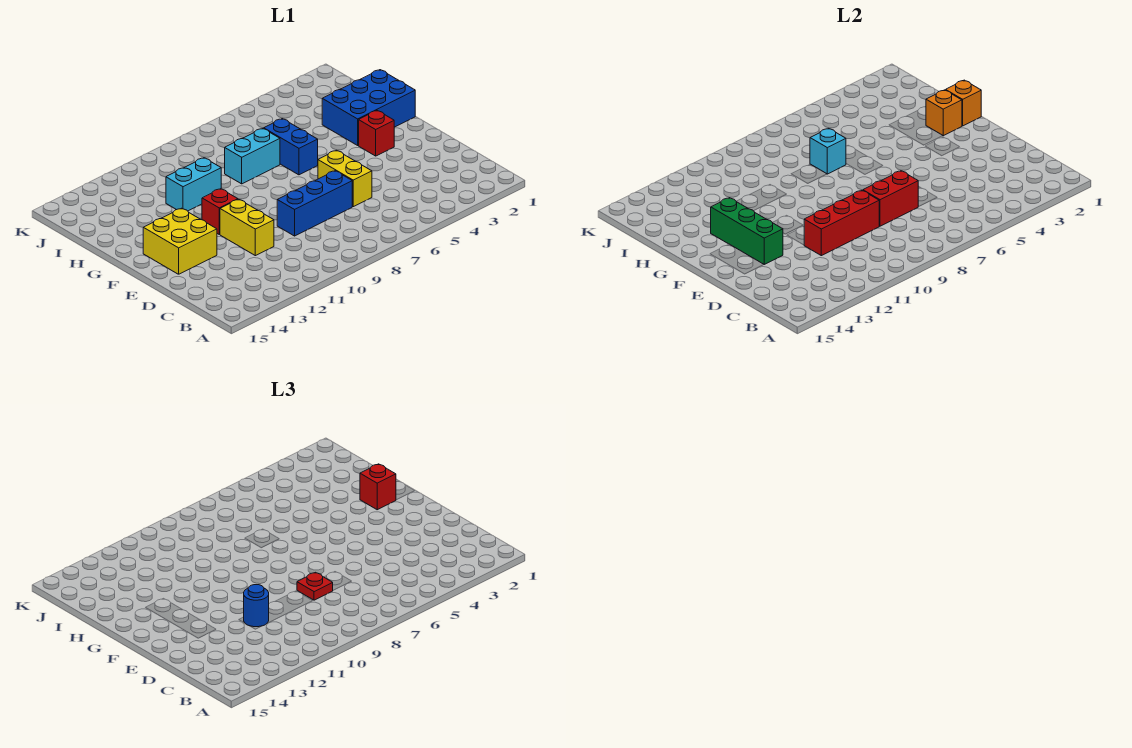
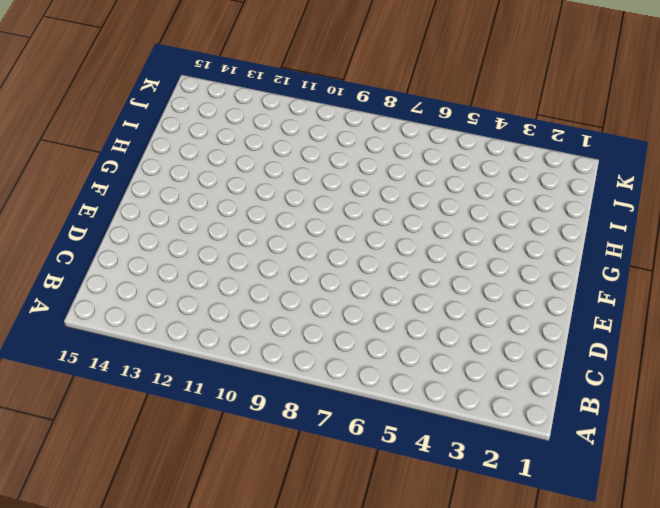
none -> yellow 1x2 brick [318,150,372,207]
none -> blue 1x3 brick [277,171,352,236]
none -> yellow 1x2 brick [220,199,274,256]

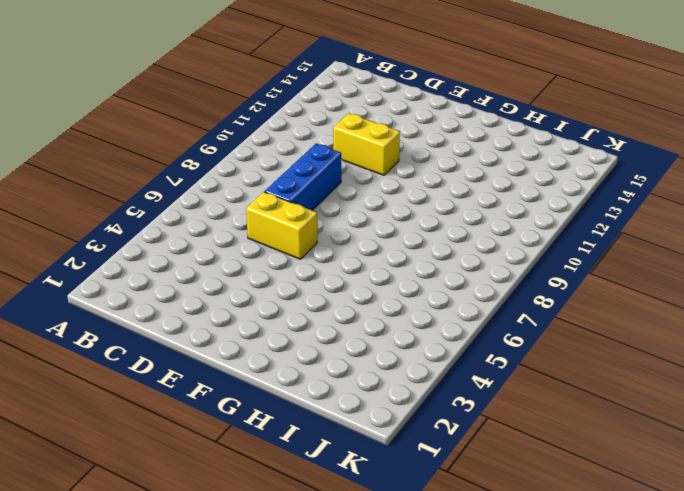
none -> yellow 2x2 brick [143,208,217,274]
none -> red 1x1 brick [359,110,394,156]
none -> red 1x1 brick [202,189,238,234]

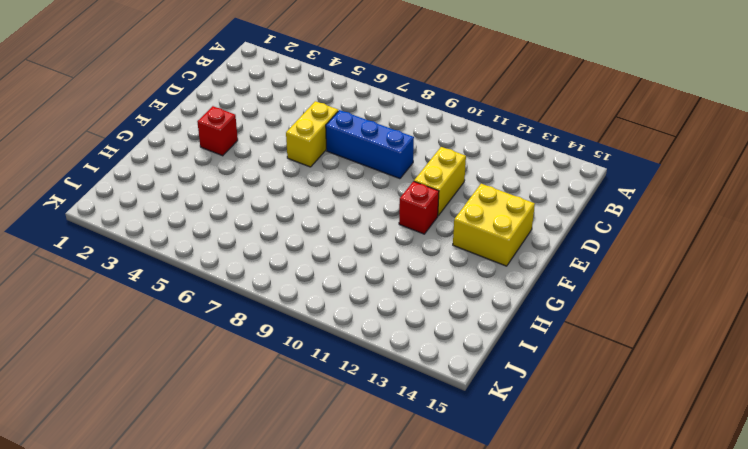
none -> blue 2x3 brick [322,70,415,145]
none -> blue 1x2 brick [264,119,318,175]
none -> cyan 1x2 brick [225,128,280,184]

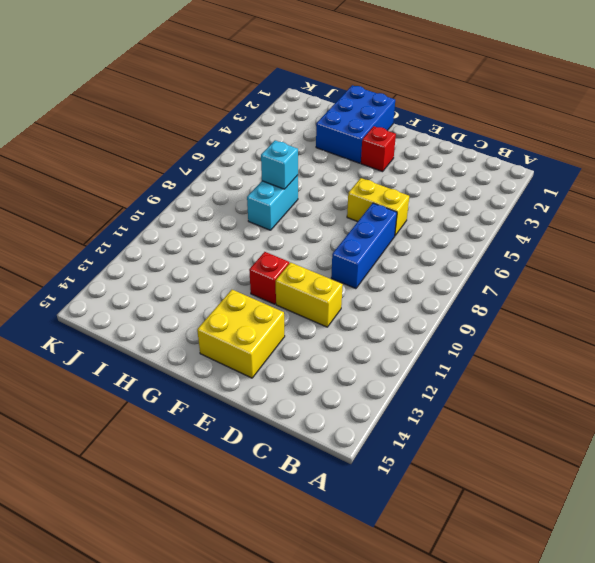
none -> blue 1x2 brick [264,119,318,175]
none -> cyan 1x2 brick [166,158,221,211]
none -> red 1x2 brick [863,171,918,226]

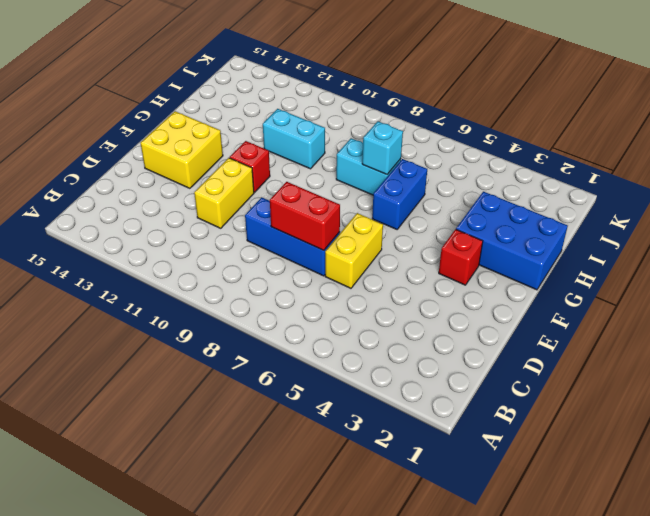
none -> red 1x3 brick [804,190,879,256]
none -> green 1x3 brick [711,198,783,264]
none -> orange 1x1 brick [946,80,981,126]

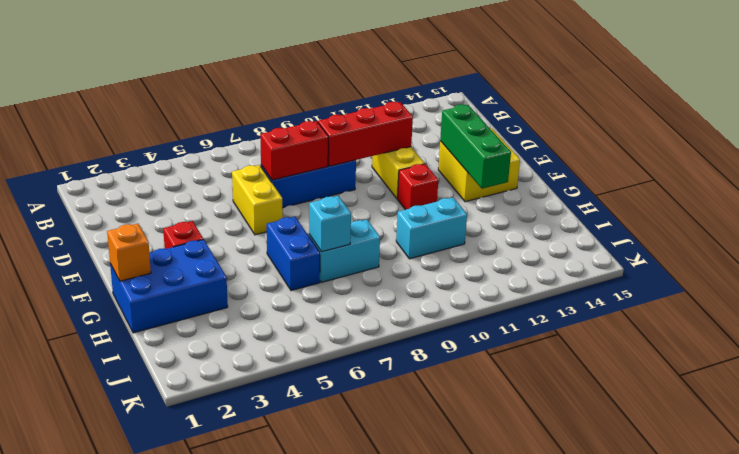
none -> orange 1x1 brick [926,90,962,136]
none -> red 1x1 plate [297,572,333,600]
none -> blue 1x1 round brick [244,585,269,627]

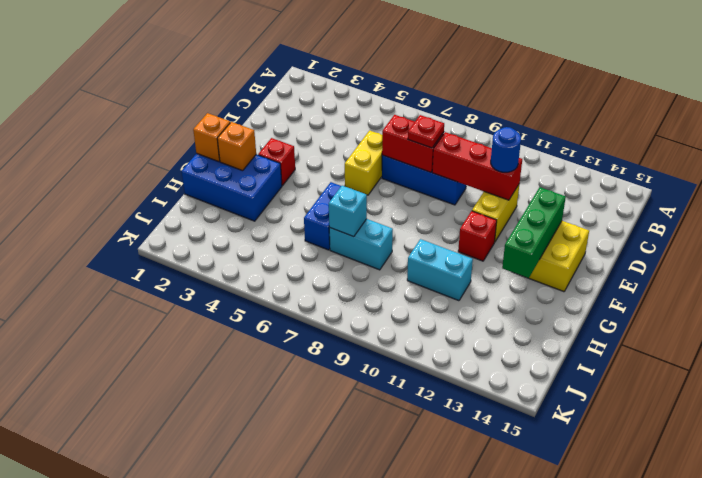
none -> red 1x1 brick [360,464,396,510]

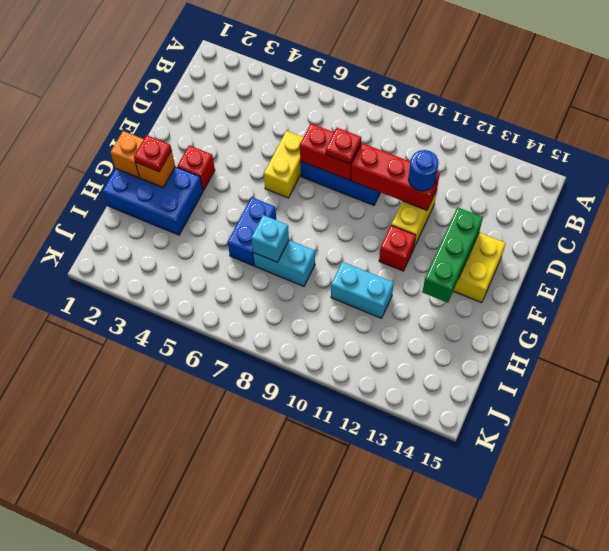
red 1x1 plate [134,135,172,171] -> red 1x1 brick [360,464,396,510]

